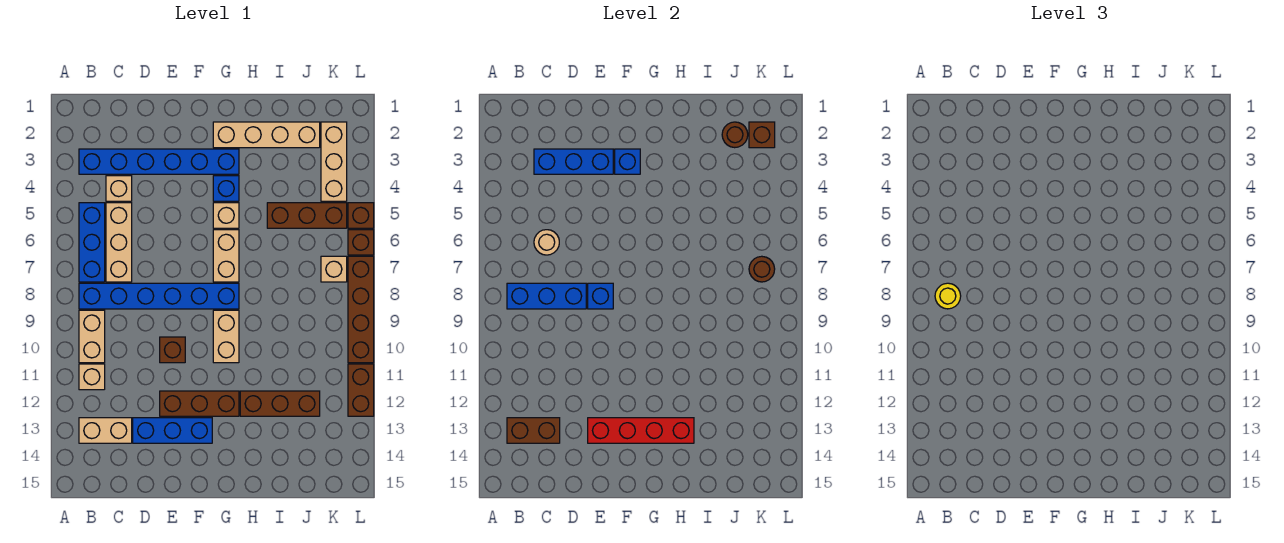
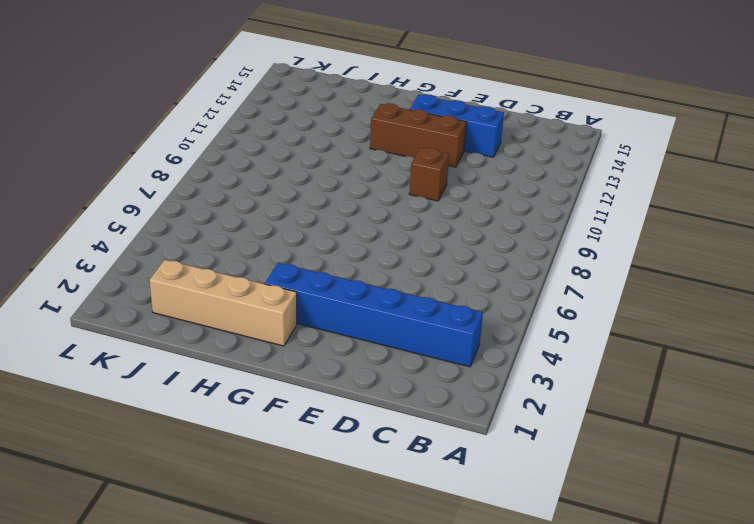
none -> blue 1x3 brick [79,203,105,282]
none -> blue 1x6 brick [79,283,239,309]
none -> tan 1x2 brick [79,310,105,363]
none -> tan 1x1 brick [79,364,105,390]

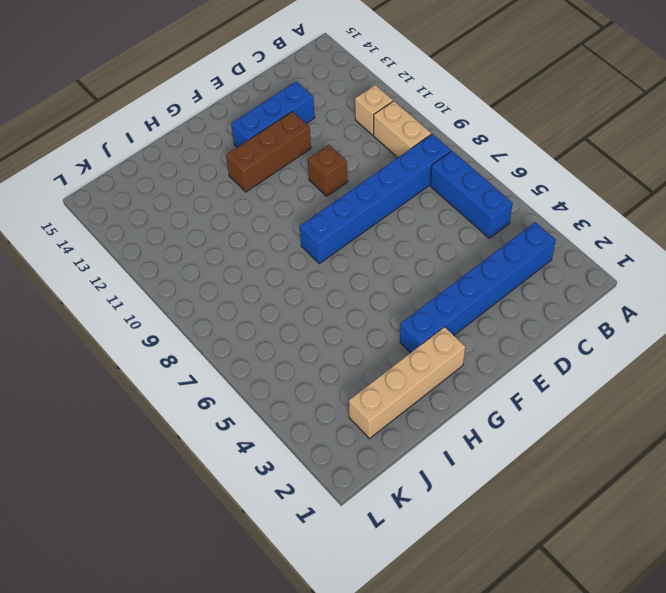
none -> tan 1x2 brick [79,418,132,443]
none -> tan 1x1 brick [106,176,132,201]
none -> tan 1x3 brick [106,203,132,282]
none -> blue 1x1 brick [213,176,239,201]

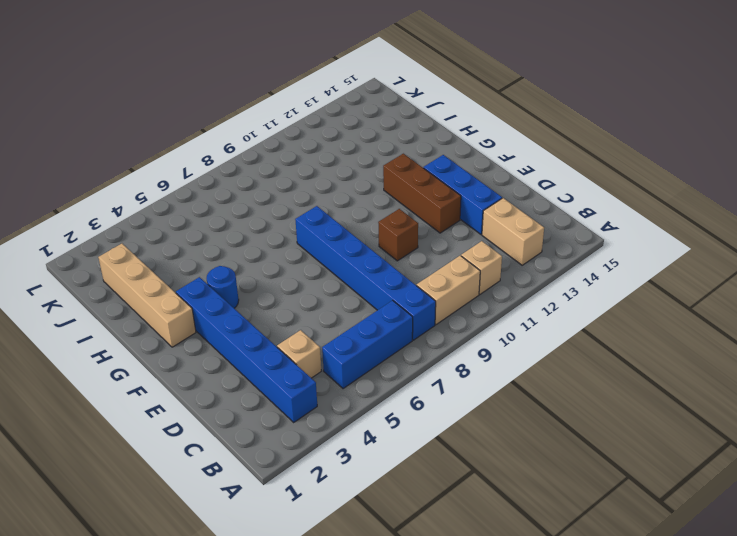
blue 1x1 round brick [207,266,239,308] -> blue 1x1 brick [213,176,239,201]
none -> tan 1x3 brick [106,203,132,282]
none -> tan 1x1 brick [213,203,239,228]
none -> tan 1x2 brick [213,230,239,282]
none -> tan 1x2 brick [213,310,239,363]

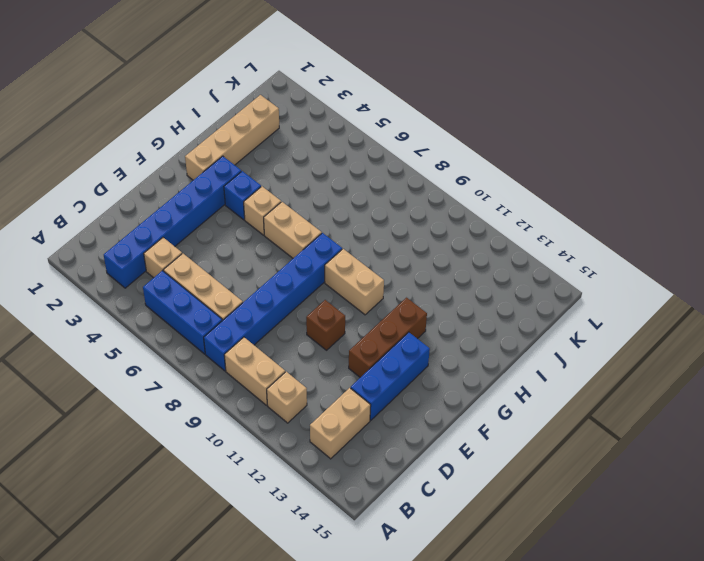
none -> brown 1x3 brick [240,391,320,416]
none -> brown 1x3 brick [267,203,347,228]
none -> tan 1x3 brick [321,122,347,201]
none -> tan 1x1 brick [321,256,347,282]

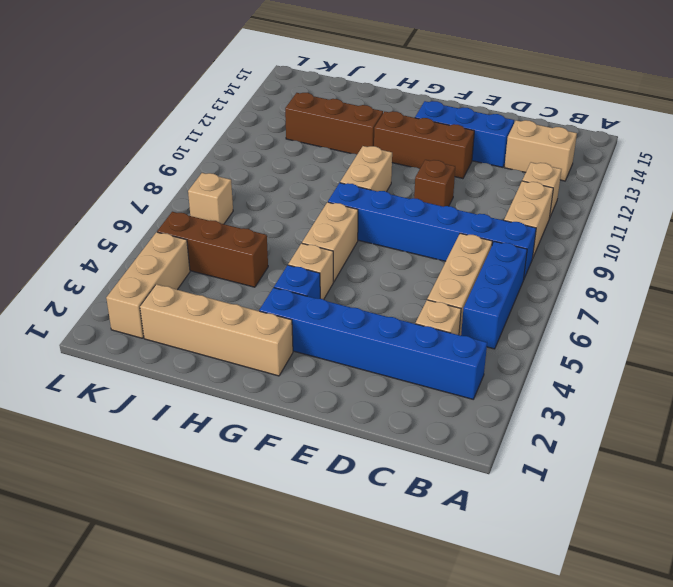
none -> brown 1x1 brick [348,203,374,228]
none -> brown 1x1 brick [348,230,374,255]
none -> brown 1x4 brick [348,256,374,363]
none -> brown 1x2 brick [348,364,374,416]

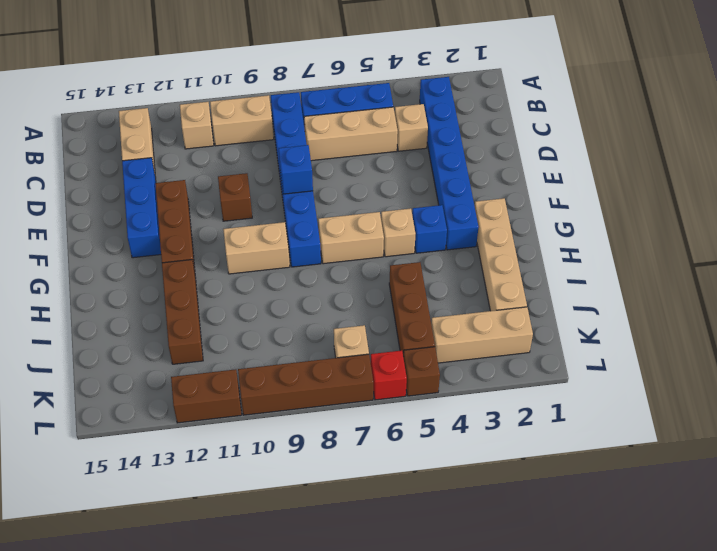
red 1x1 brick [371,350,407,400] -> brown 1x1 brick [348,230,374,255]
none -> blue 1x3 brick [507,283,586,309]
none -> brown 1x2 brick [507,418,560,443]
none -> blue 1x3 brick [534,149,613,174]
none -> tan 1x1 round brick [534,230,559,255]

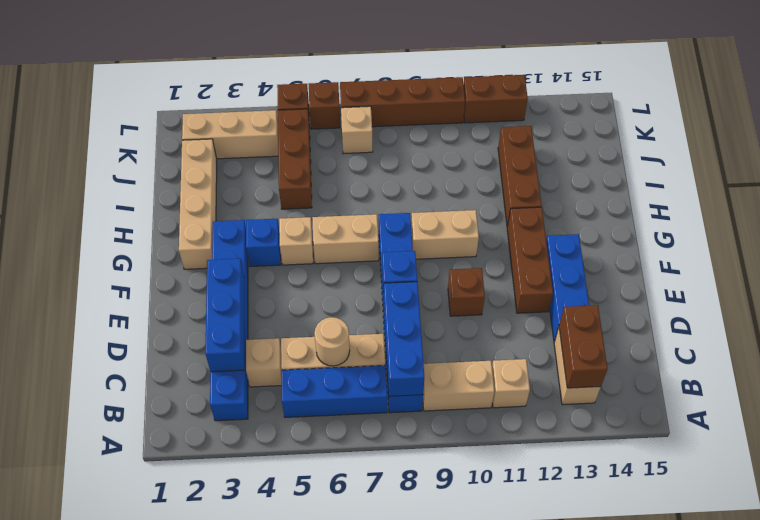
none -> red 1x4 brick [588,418,694,443]
none -> blue 1x1 brick [615,149,640,174]
none -> brown 1x1 round brick [722,122,748,148]
none -> brown 1x1 brick [749,122,775,148]

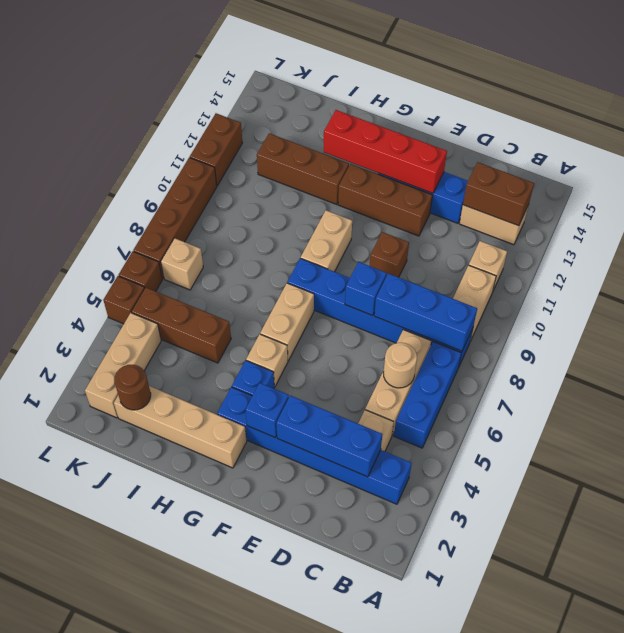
none -> brown 1x1 brick [749,122,775,148]
none -> brown 1x1 round brick [749,256,775,282]
none -> yellow 1x1 round brick [935,283,961,309]

